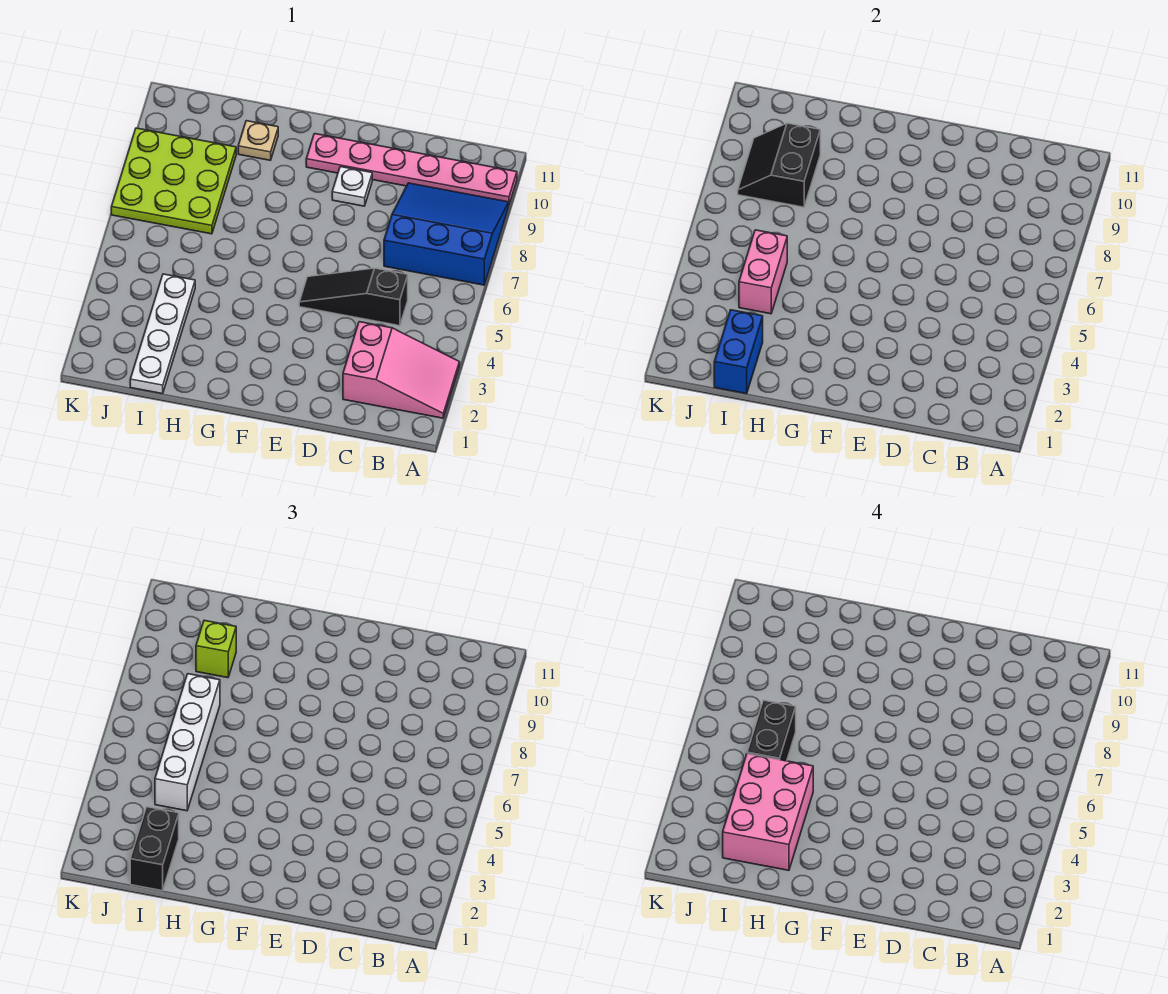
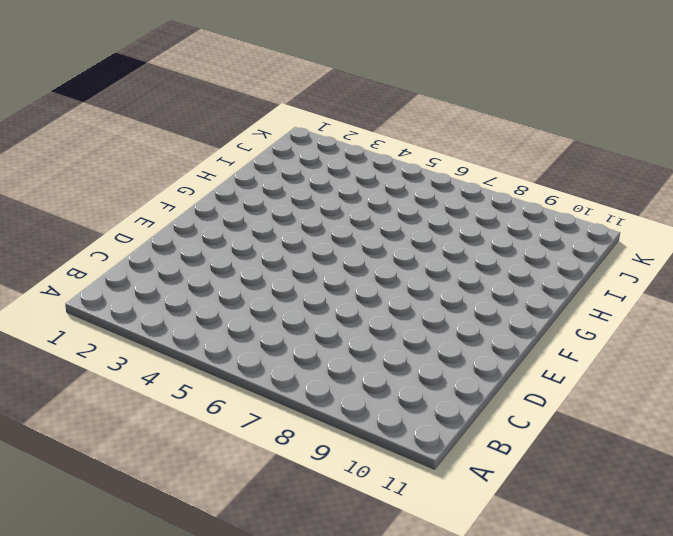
none -> pink 2x3 slope [343,322,460,418]
none -> blue 3x3 slope [384,183,509,285]
none -> pink 1x6 plate [306,134,517,204]

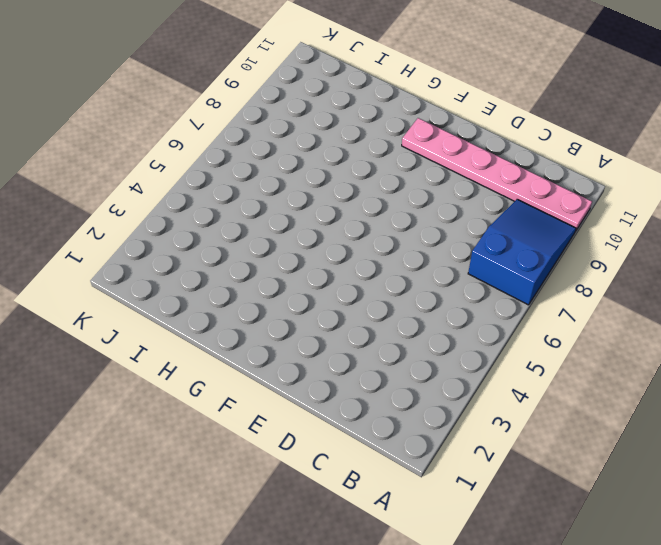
blue 2x3 slope [468,199,576,305] -> blue 3x3 slope [384,183,509,285]
none -> pink 2x3 slope [343,322,460,418]
none -> black 1x3 slope [299,268,408,326]
none -> white 1x1 plate [332,167,372,206]

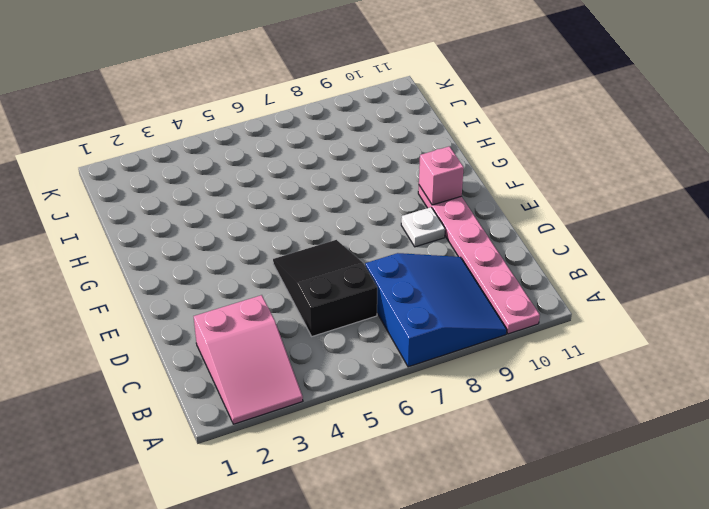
black 2x3 slope [273,240,377,336] -> black 1x3 slope [299,268,408,326]
pink 1x1 brick [419,146,464,205] -> none
none -> tan 1x1 plate [238,121,278,160]
none -> white 1x4 plate [130,274,195,394]
none -> lime 3x3 plate [111,128,236,234]

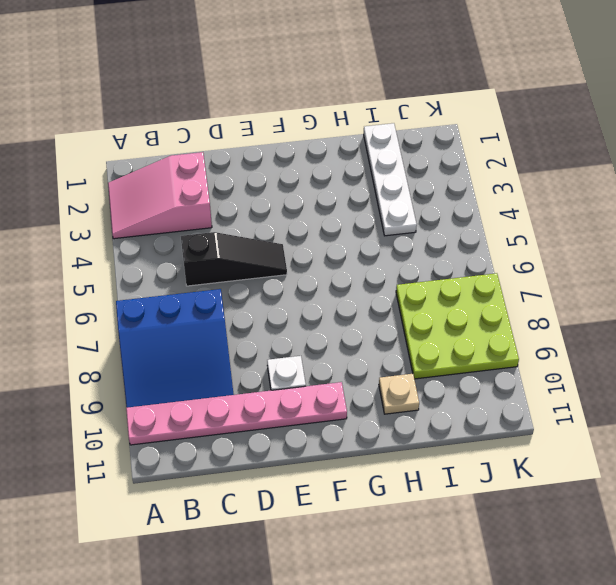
none -> blue 1x2 brick [714,310,763,394]
none -> pink 1x2 brick [739,230,787,314]
none -> black 2x2 slope [738,123,820,207]

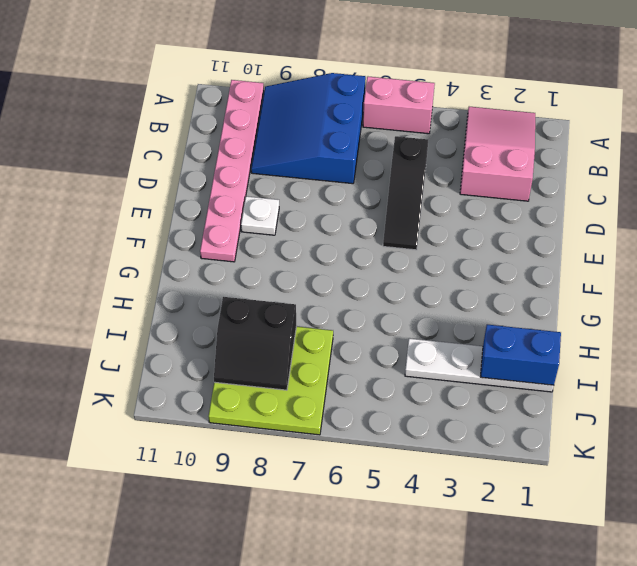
pink 1x2 brick [363,77,435,134] -> pink 1x2 brick moved to [739,230,787,314]
none -> tan 1x1 plate [238,121,278,160]
none -> black 1x2 brick [130,807,179,891]
none -> white 1x4 brick [155,674,220,811]

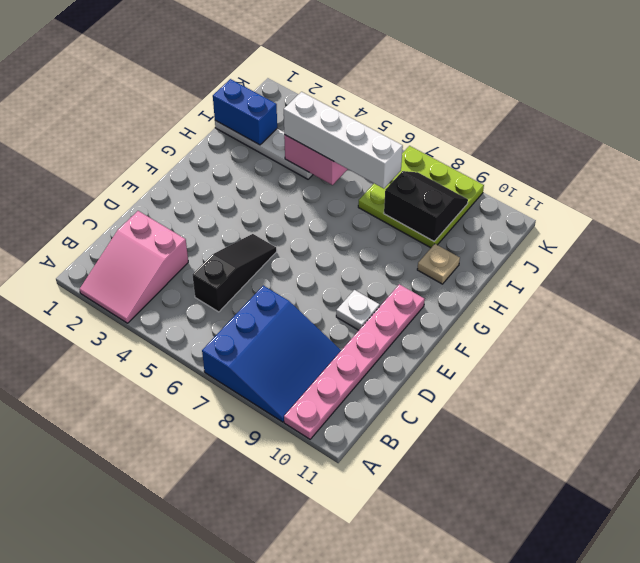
none -> black 1x2 brick [130,807,179,891]
none -> lime 1x1 brick [196,620,236,678]
none -> pink 2x3 brick [723,754,813,870]

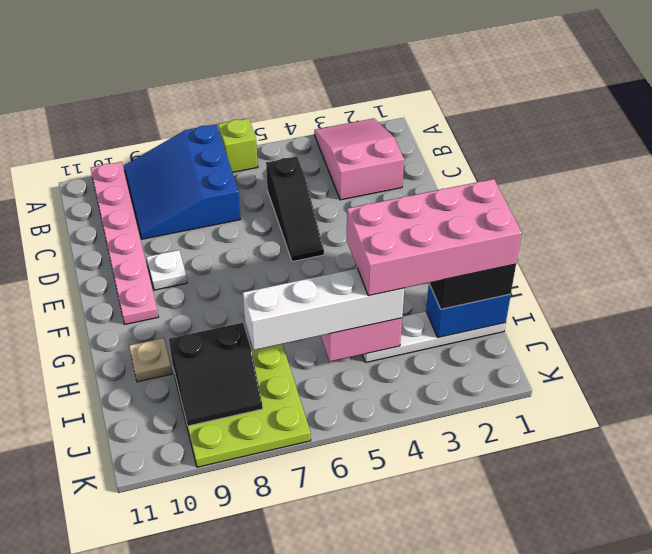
lime 1x1 brick [218,118,258,172] -> lime 1x1 brick moved to [196,620,236,678]
pink 2x4 brick [347,179,522,296] -> pink 2x3 brick [723,754,813,870]
none -> black 1x2 brick [747,700,796,761]

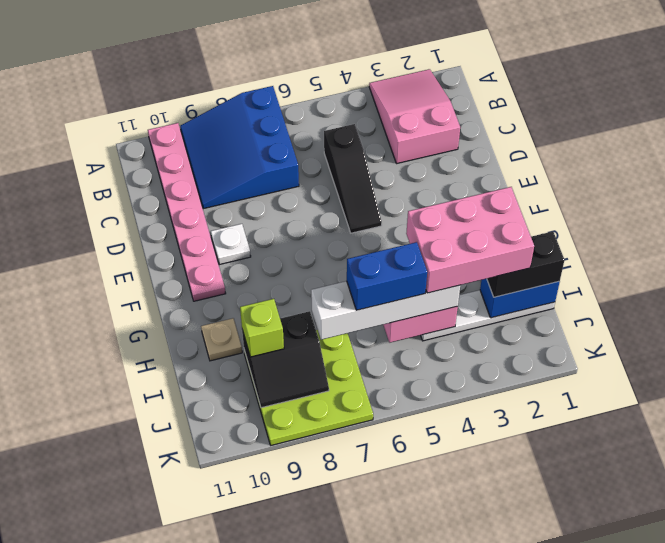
blue 1x2 brick [347,242,427,310] -> black 1x2 brick [747,700,796,761]

